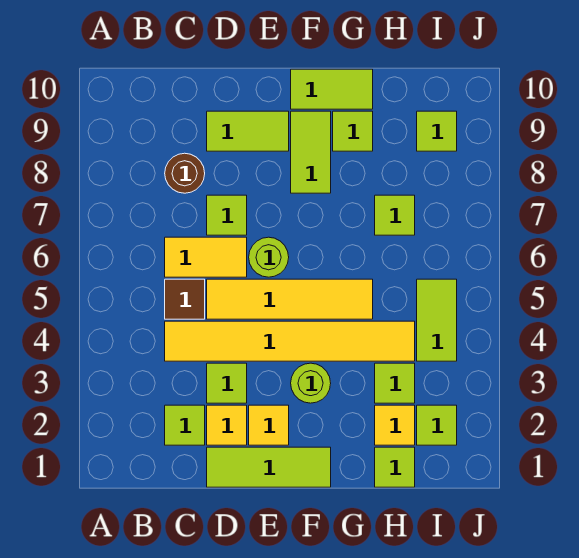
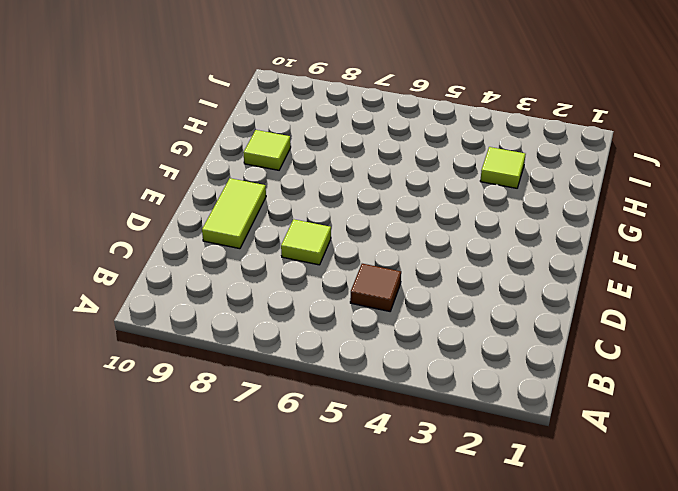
none -> lime 1x1 tile [165,405,205,445]
none -> yellow 1x6 tile [165,321,415,361]
none -> yellow 1x2 tile [165,237,247,277]

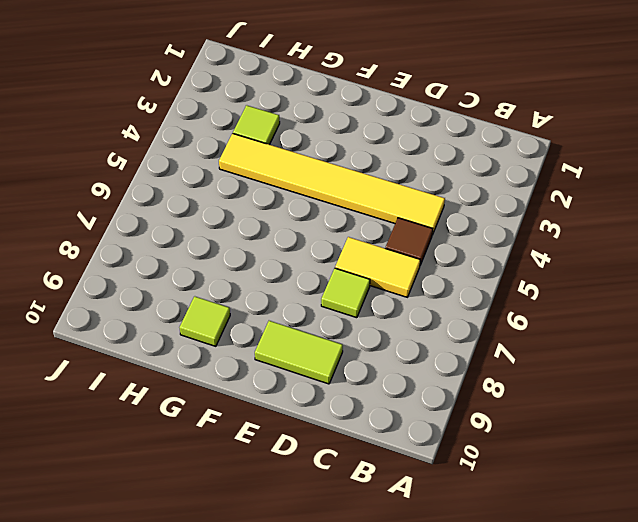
none -> lime 1x1 tile [165,405,205,445]
none -> brown 1x1 round brick [165,153,205,193]
none -> lime 1x3 tile [207,447,331,487]

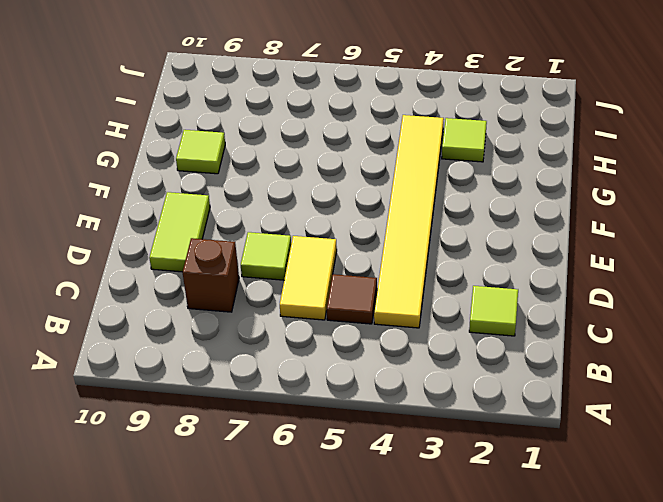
brown 1x1 brick [182,238,239,312] -> brown 1x1 round brick [165,153,205,193]
none -> lime 1x3 tile [207,447,331,487]
none -> yellow 1x1 tile [207,405,247,445]
none -> lime 1x1 tile [207,363,247,403]

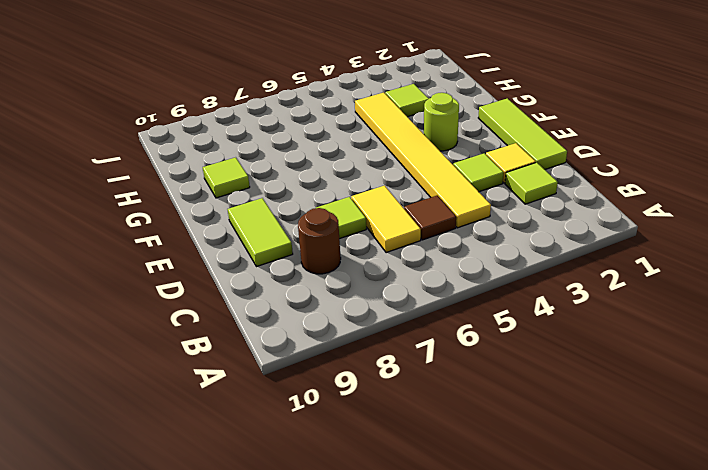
none -> yellow 1x4 tile [207,279,373,319]
none -> yellow 1x1 tile [249,405,289,445]
none -> lime 1x1 round brick [249,237,289,277]

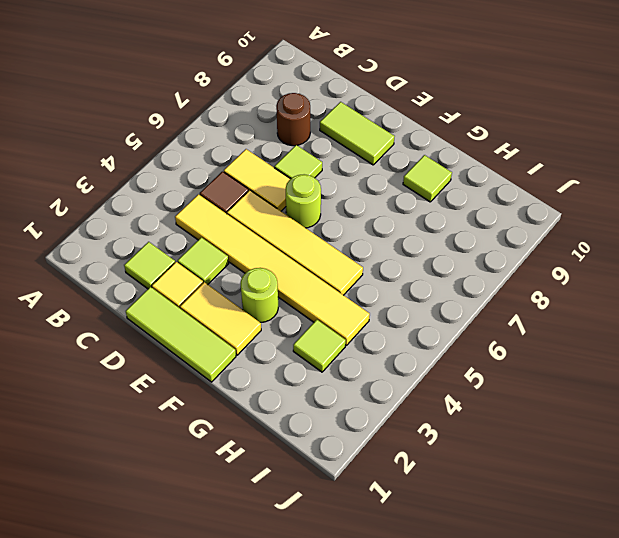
yellow 1x2 tile [180,282,261,355] -> yellow 1x1 tile [249,405,289,445]
none -> lime 1x2 tile [291,111,331,193]
none -> lime 1x2 tile [291,69,373,109]
none -> lime 1x1 tile [375,447,415,487]

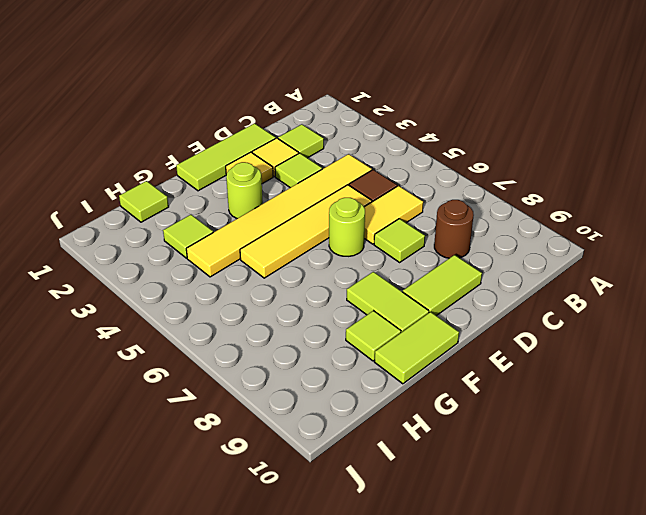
none -> yellow 1x1 tile [375,405,415,445]
none -> lime 1x1 tile [375,195,415,235]
none -> lime 1x1 tile [417,405,457,445]

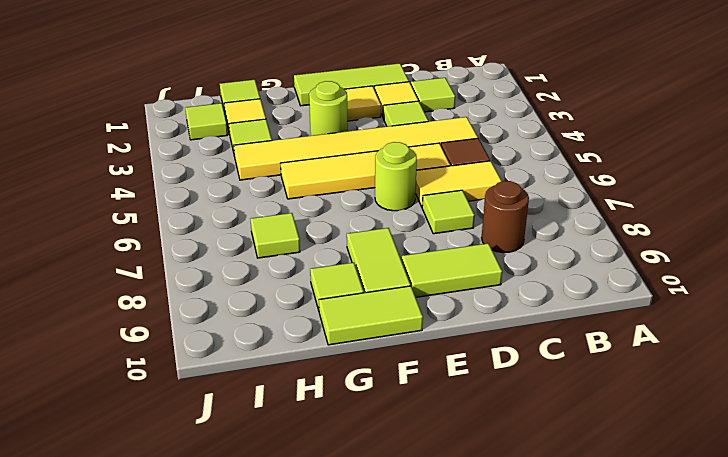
none -> lime 1x2 tile [417,279,457,361]
none -> lime 1x1 tile [417,111,457,151]

